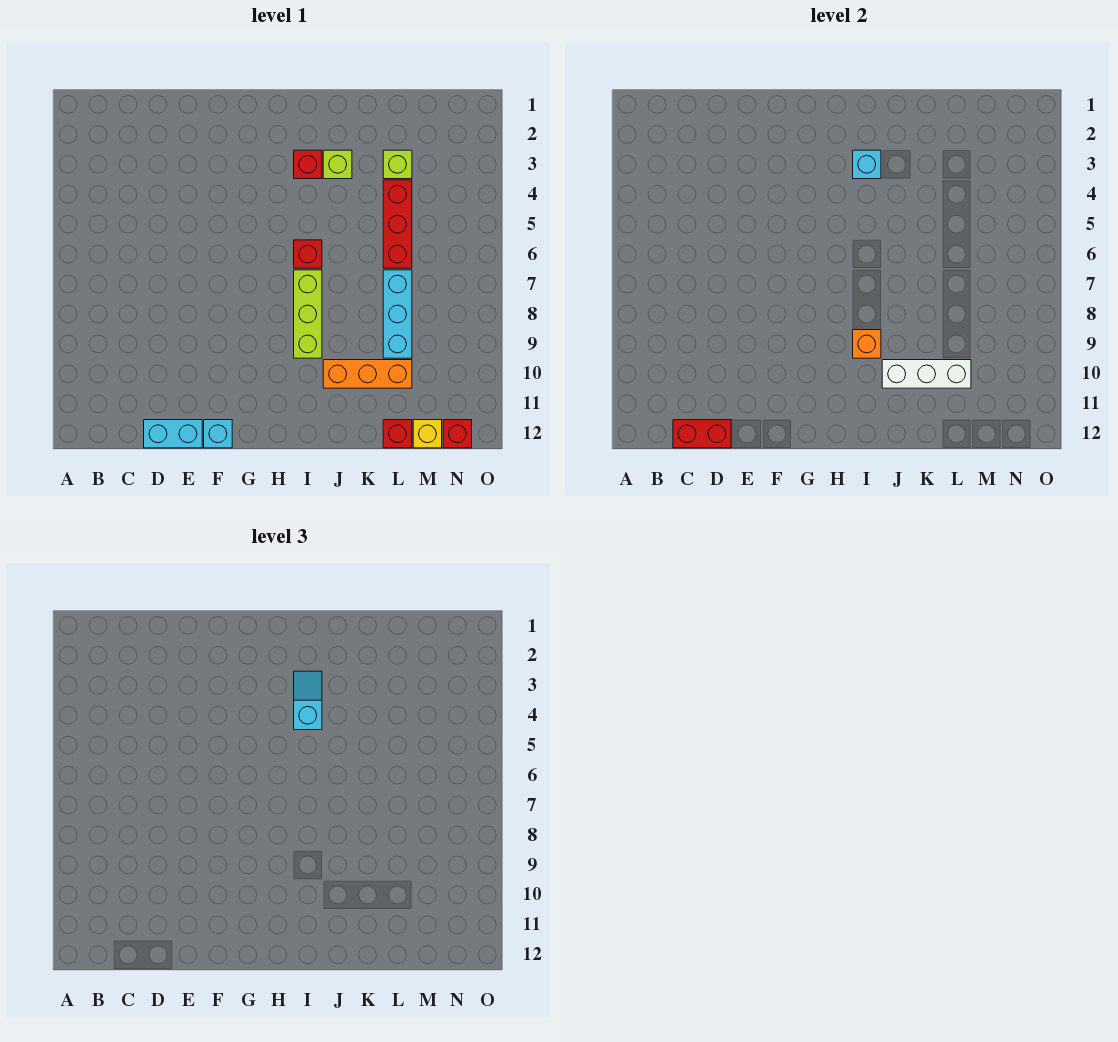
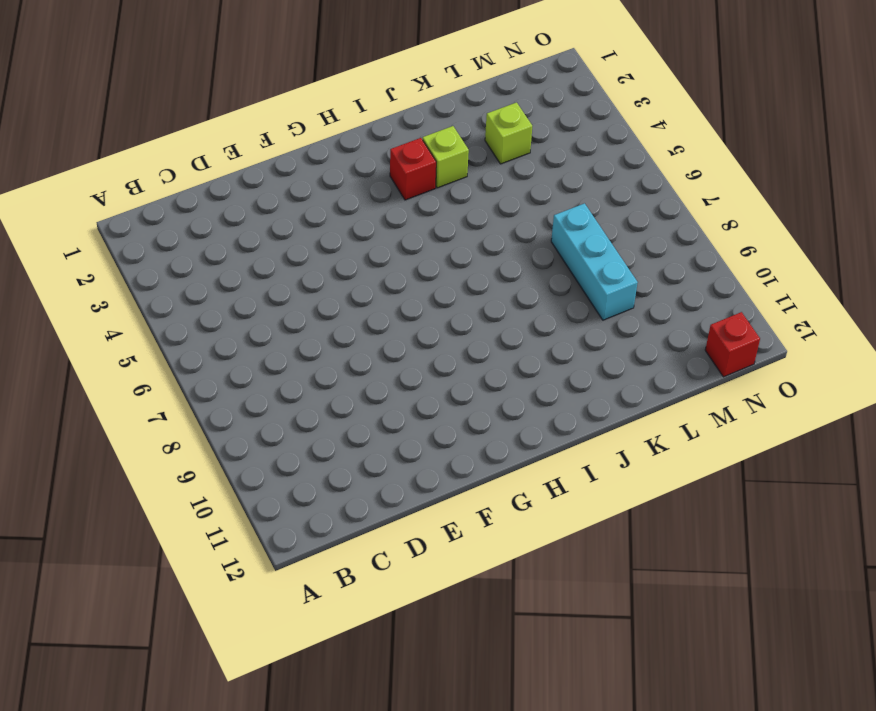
none -> cyan 1x2 brick [144,420,202,448]
none -> cyan 1x1 brick [204,420,232,448]
none -> red 1x1 brick [294,240,322,268]

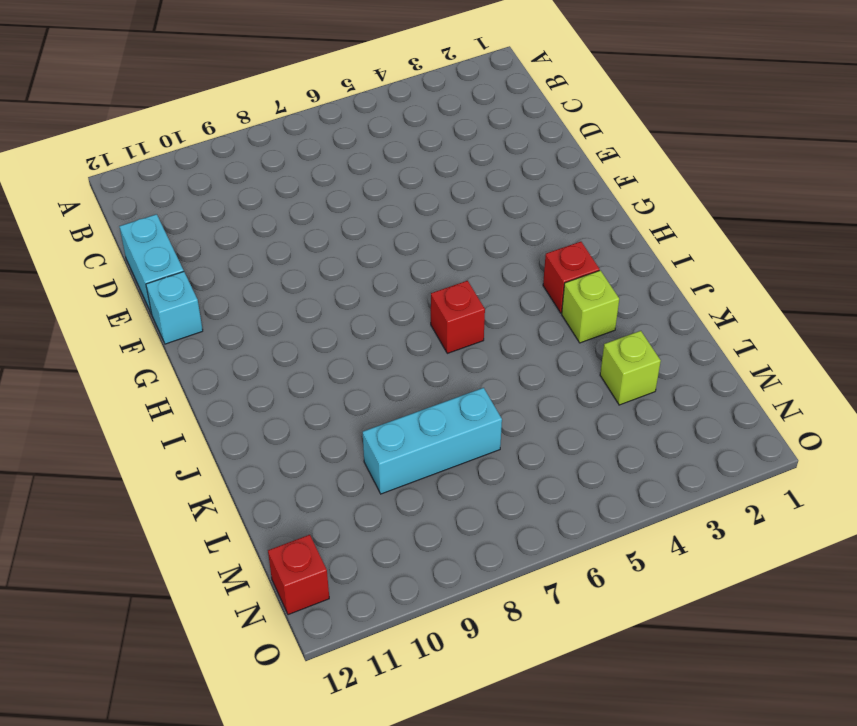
none -> lime 1x3 brick [294,270,322,358]
none -> orange 1x3 brick [323,360,412,388]
none -> red 1x3 brick [383,180,412,268]

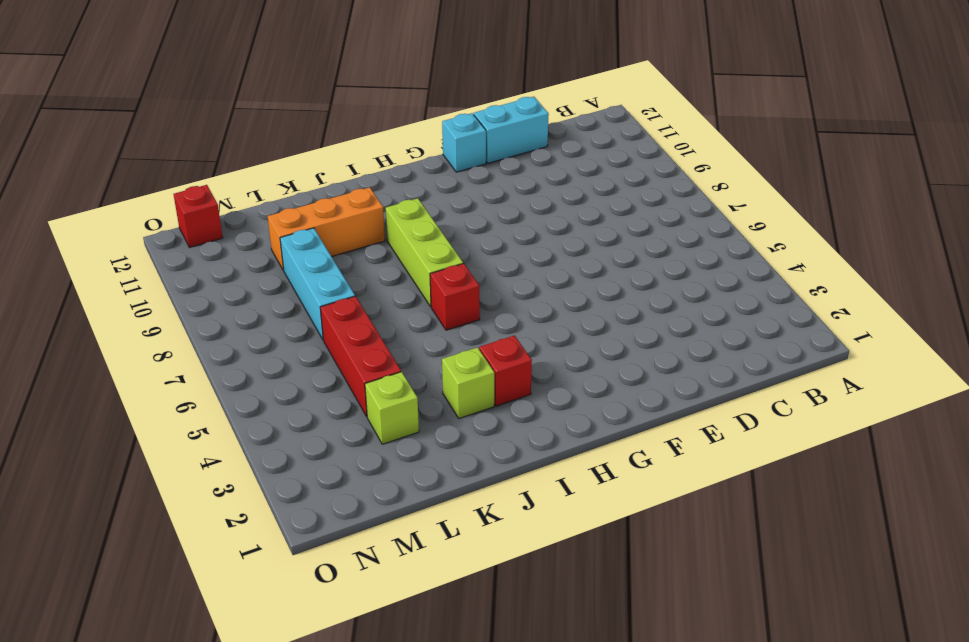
none -> red 1x1 brick [383,420,412,448]
none -> yellow 1x1 brick [413,420,442,448]
none -> red 1x2 brick [673,420,731,448]

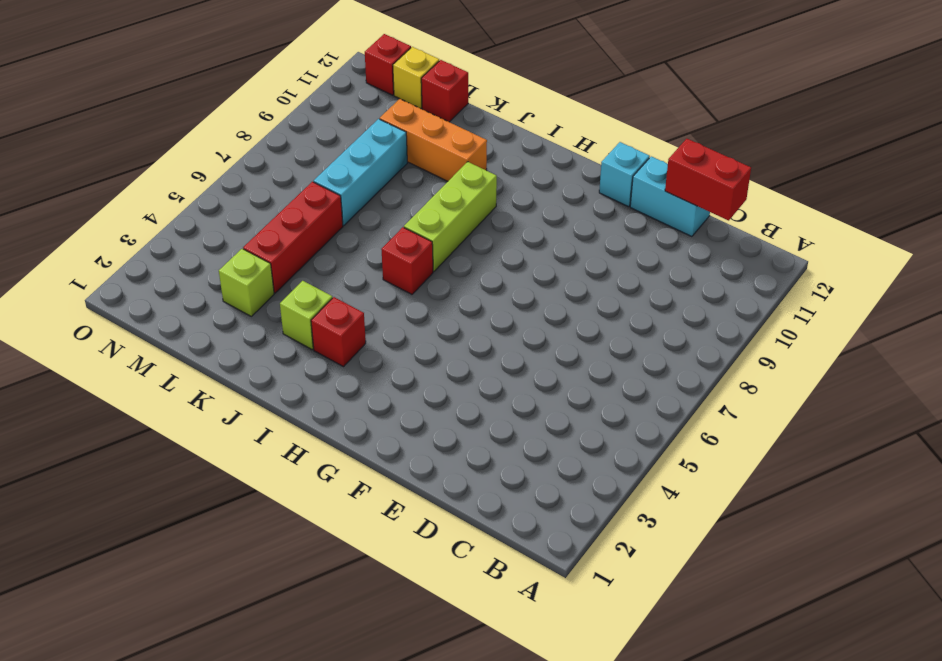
none -> cyan 1x1 brick [853,150,881,179]
none -> orange 1x1 brick [853,330,881,358]
none -> white 1x3 brick [882,360,971,388]

